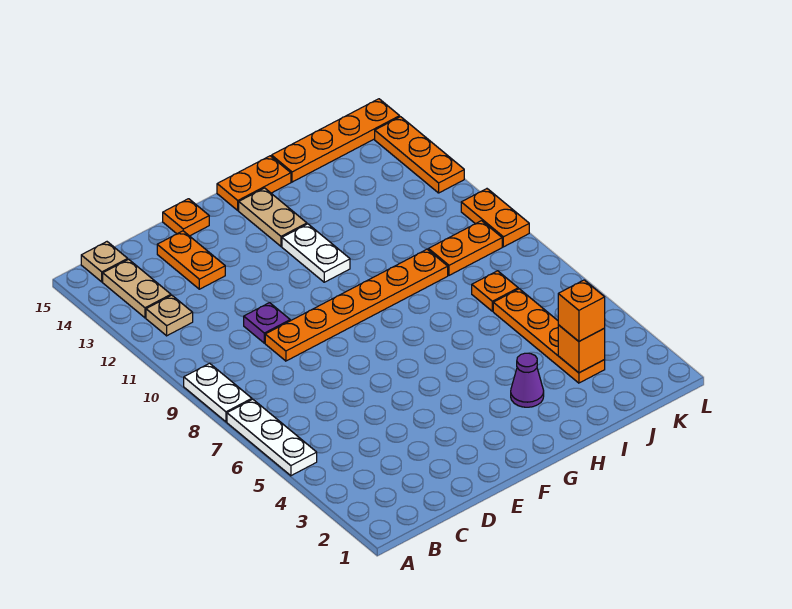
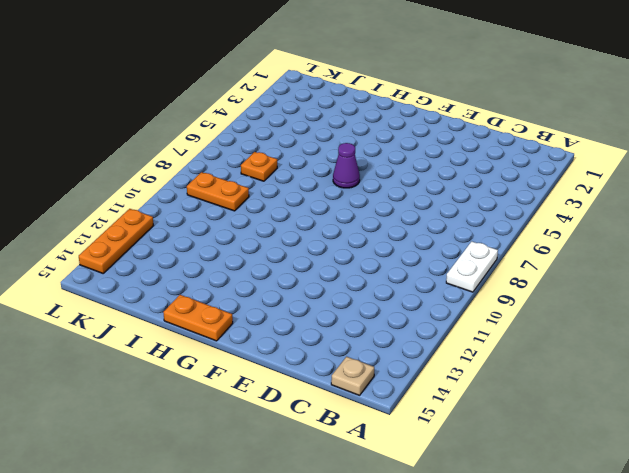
purple 1x1 cone [333,143,360,188] -> purple 1x1 cone moved to [511,353,544,407]
none -> white 1x3 plate [227,399,317,476]
none -> tan 1x1 plate [146,295,193,336]
none -> tan 1x2 plate [103,259,171,318]

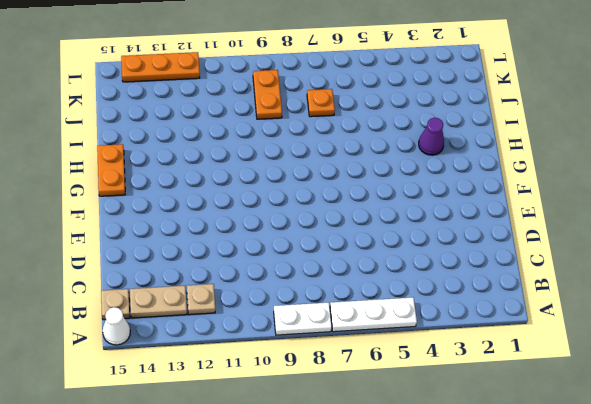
white 1x1 cone [103,307,130,345] -> none
none -> orange 1x6 plate [265,249,448,361]
none -> purple 1x1 plate [244,303,290,343]
none -> orange 1x2 plate [157,231,225,289]

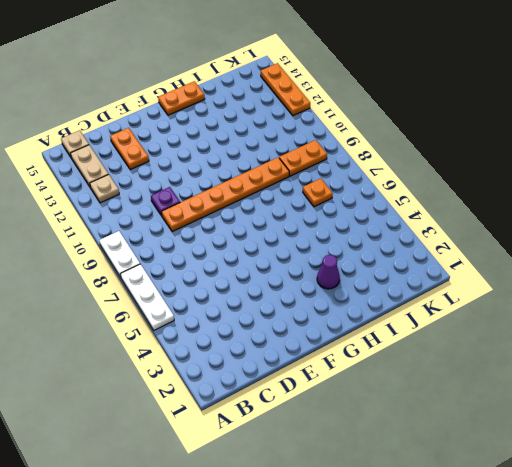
none -> orange 1x1 plate [163,199,209,236]
none -> white 1x2 plate [282,224,350,282]
none -> tan 1x2 plate [239,188,307,246]

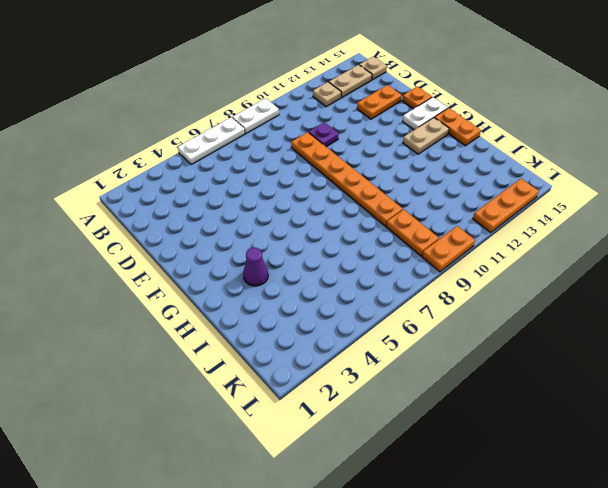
white 1x2 plate [403,97,448,130] -> white 1x2 plate moved to [282,224,350,282]
none -> orange 1x4 plate [272,99,400,182]
none -> orange 1x4 plate [493,289,605,383]
none -> orange 1x1 plate [472,271,518,311]

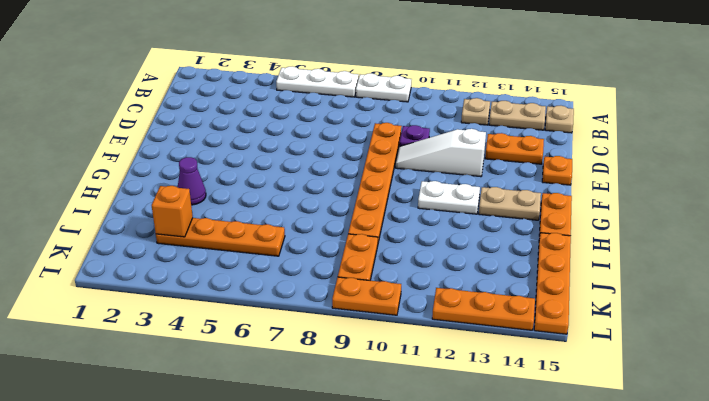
white 1x3 slope [396,129,486,177] -> none
none -> orange 1x1 plate [472,271,518,311]
none -> orange 1x1 brick [558,280,605,341]

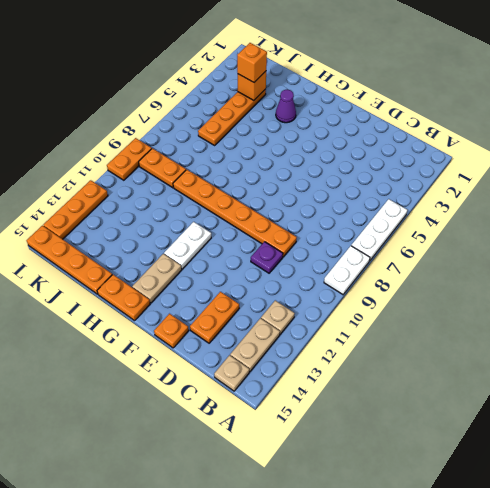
none -> orange 1x1 plate [472,271,518,311]

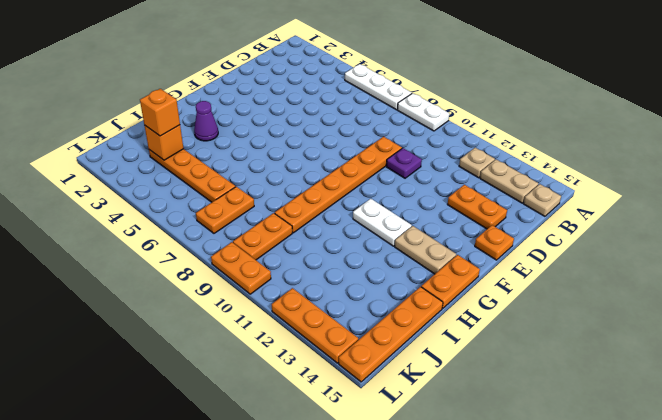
orange 1x2 plate [196,187,254,233] -> orange 1x1 plate [472,271,518,311]

